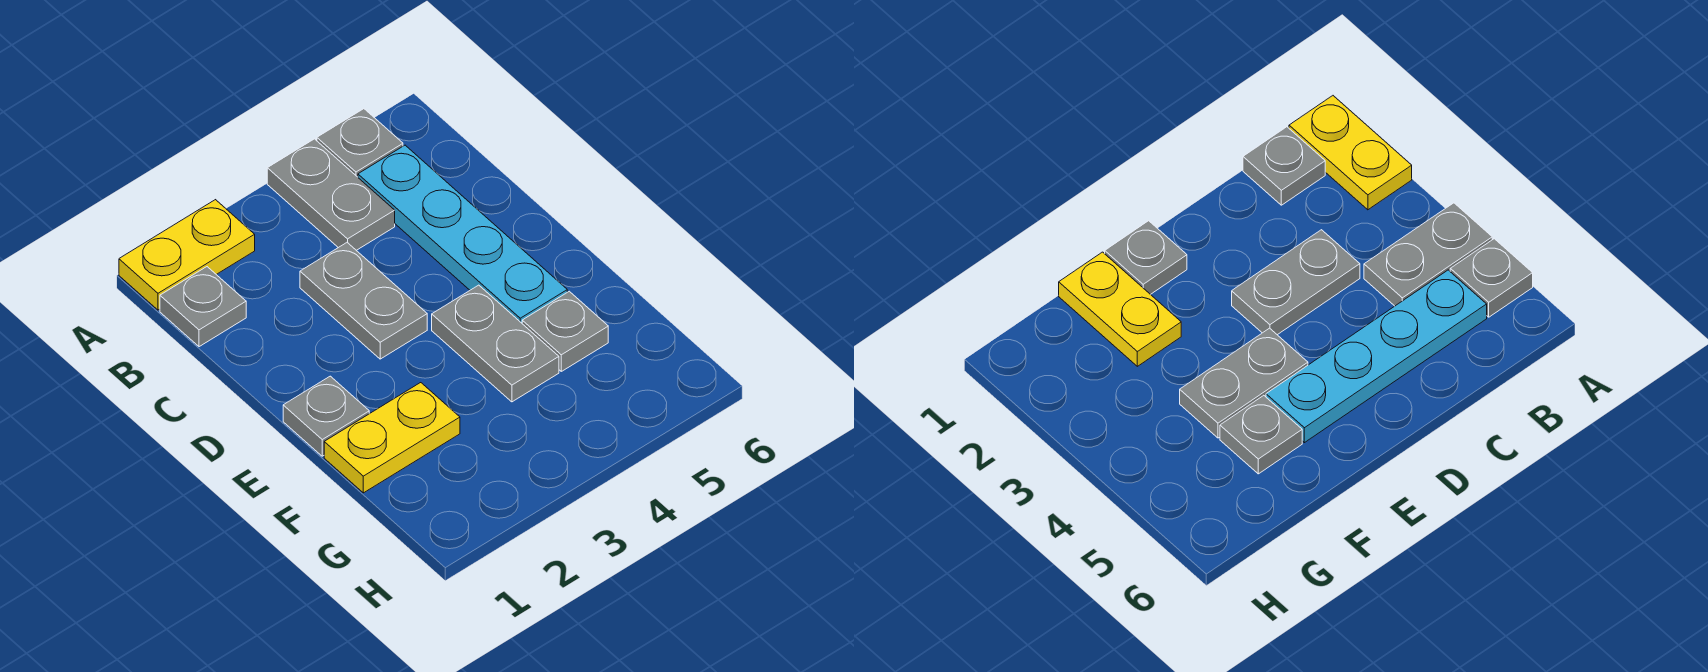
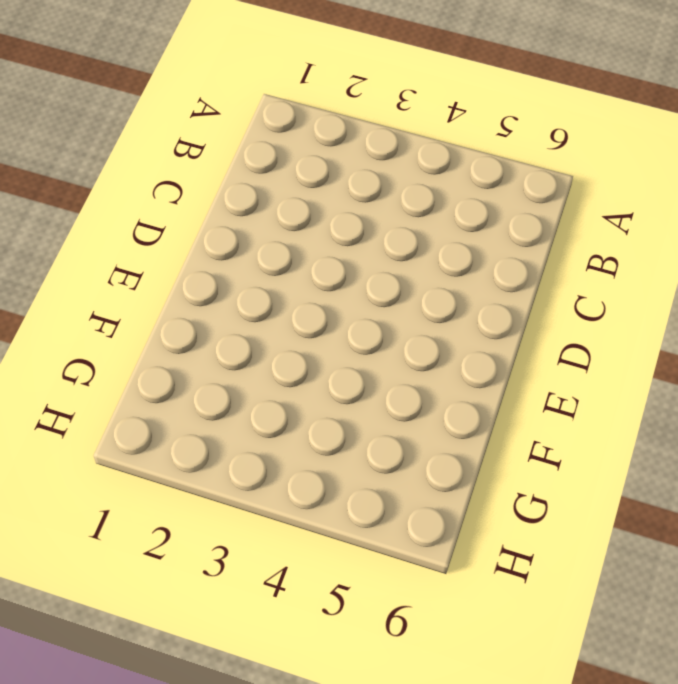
none -> yellow 1x2 plate [119,200,255,310]
none -> grey 1x2 plate [267,139,395,250]

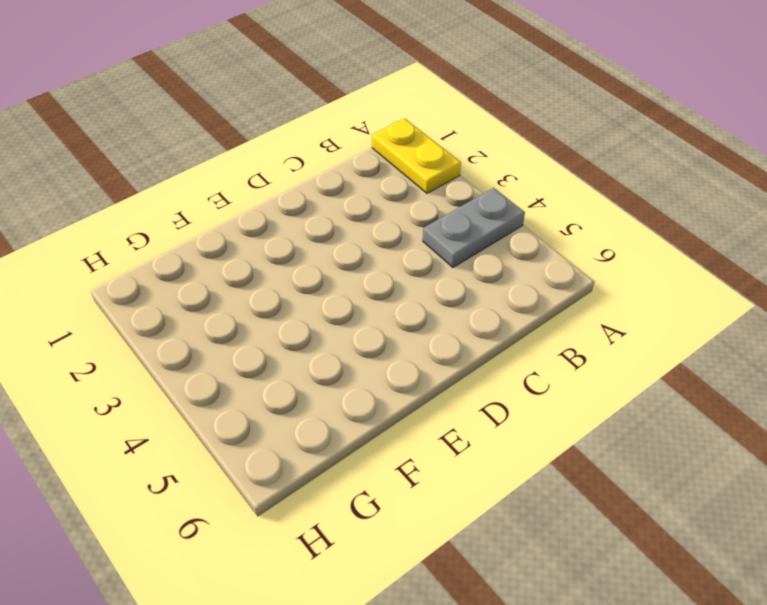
none -> grey 1x1 plate [317,109,403,177]
none -> grey 1x1 plate [160,267,246,347]

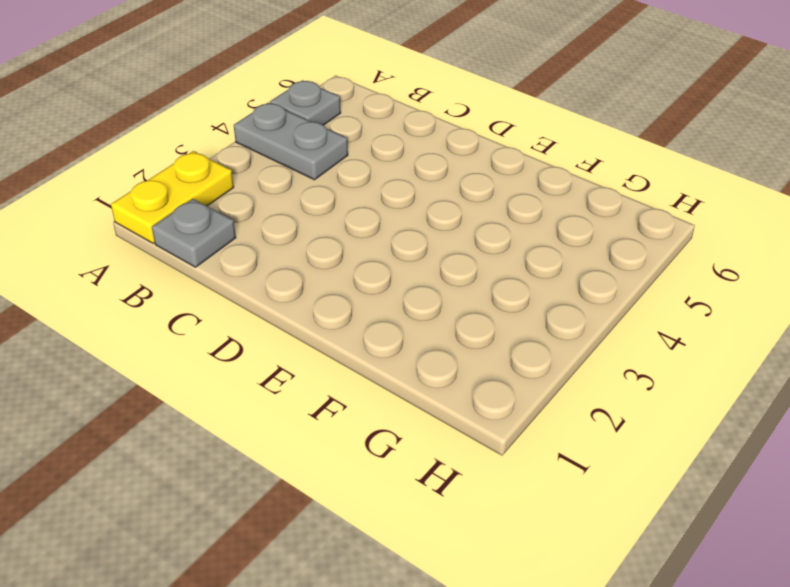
none -> cyan 1x4 plate [358,145,567,323]
none -> grey 1x2 plate [300,243,427,359]

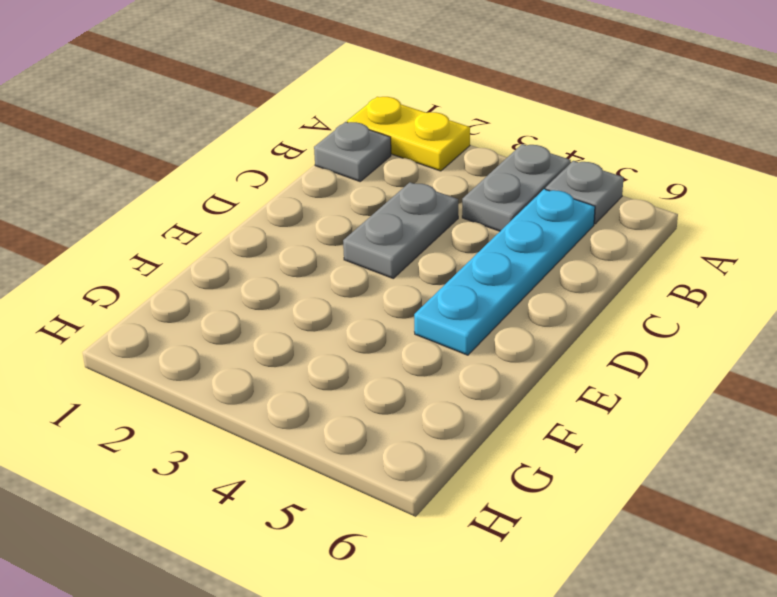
none -> grey 1x1 plate [283,376,369,456]
none -> grey 1x2 plate [432,285,559,402]

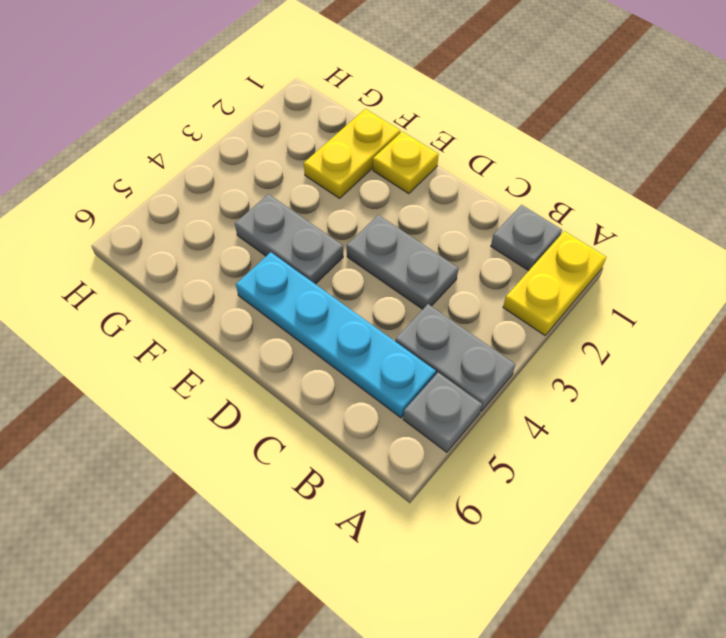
yellow 1x1 plate [373,132,439,194] -> grey 1x1 plate [283,376,369,456]
none -> grey 1x1 plate [522,291,608,371]

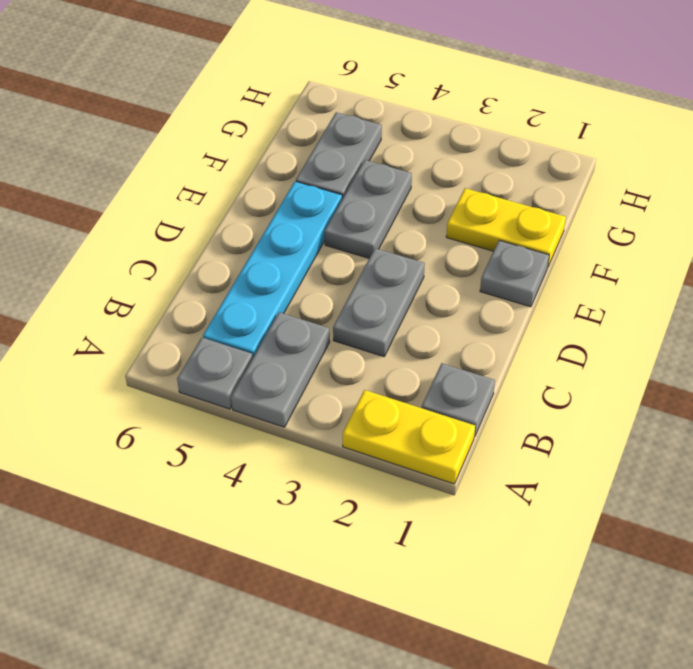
grey 1x2 plate [296,112,382,199] -> grey 1x1 plate [522,291,608,371]

